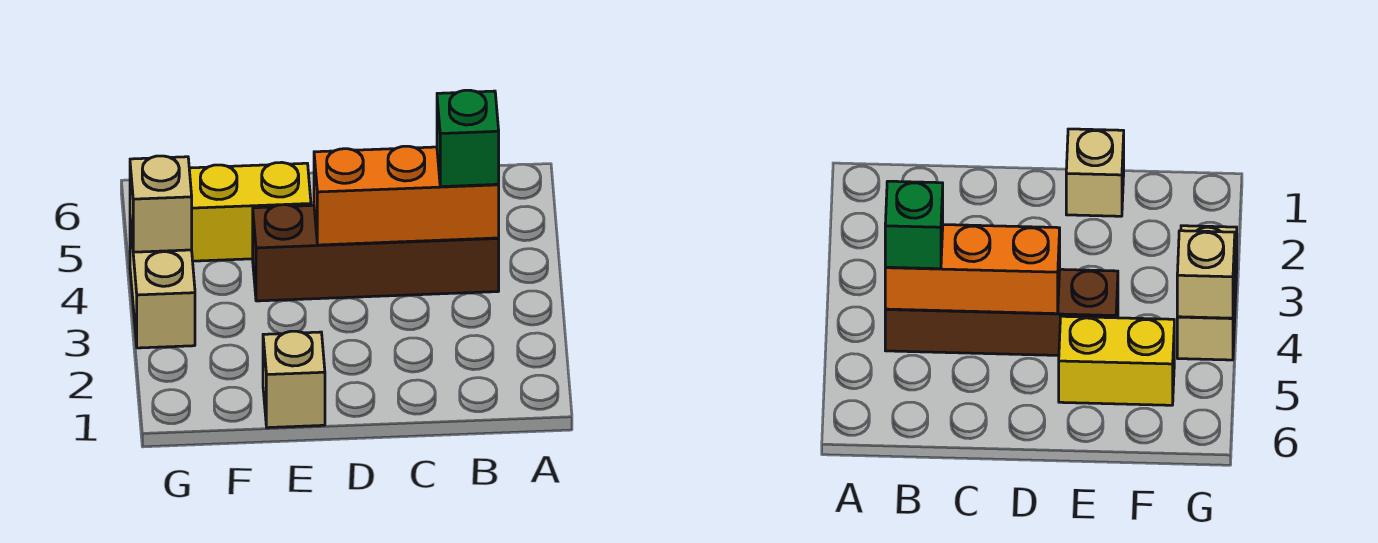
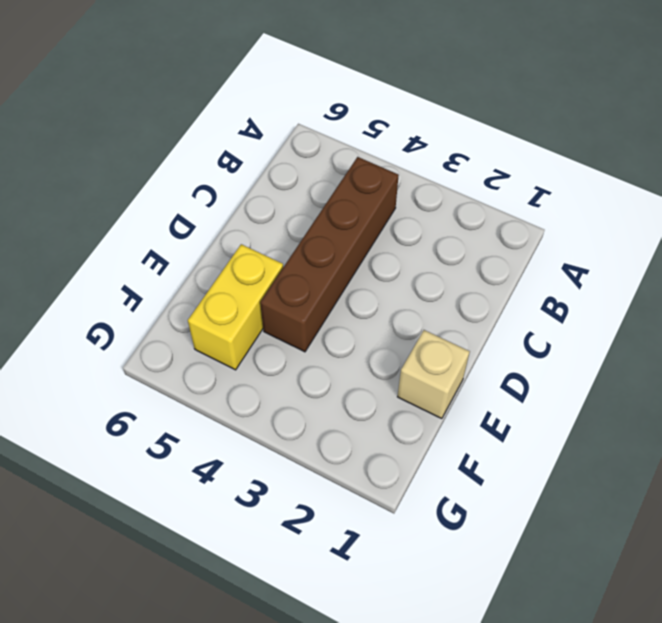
none -> tan 1x2 brick [130,220,195,348]
none -> orange 1x3 brick [314,146,499,245]

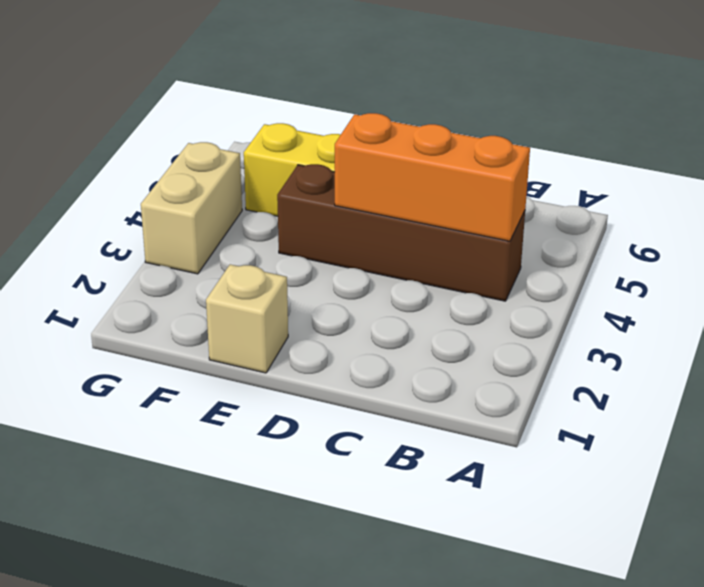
none -> tan 1x1 brick [130,156,192,252]
none -> green 1x1 brick [437,90,499,187]

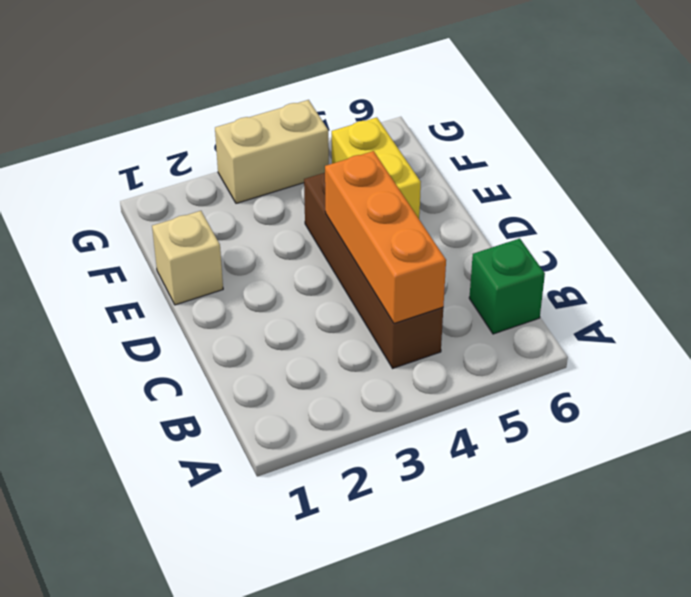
green 1x1 brick [469,238,545,334] -> green 1x1 brick moved to [437,90,499,187]
none -> tan 1x1 brick [130,156,192,252]

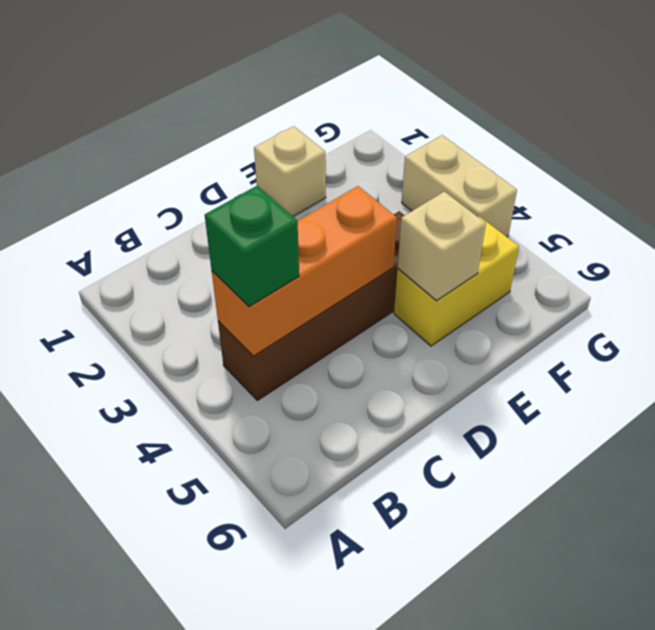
tan 1x1 brick [397,191,486,301] -> tan 1x1 brick moved to [130,156,192,252]

